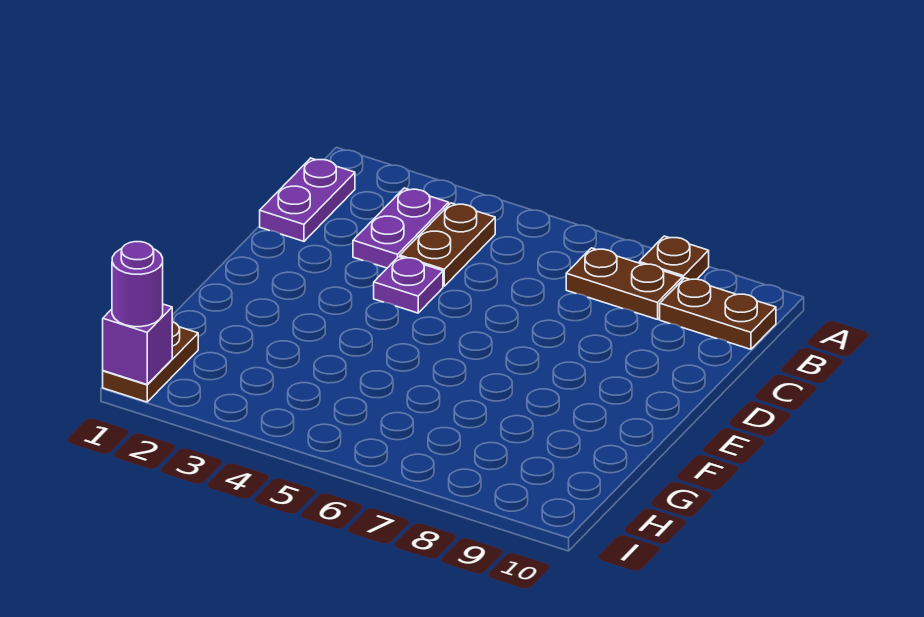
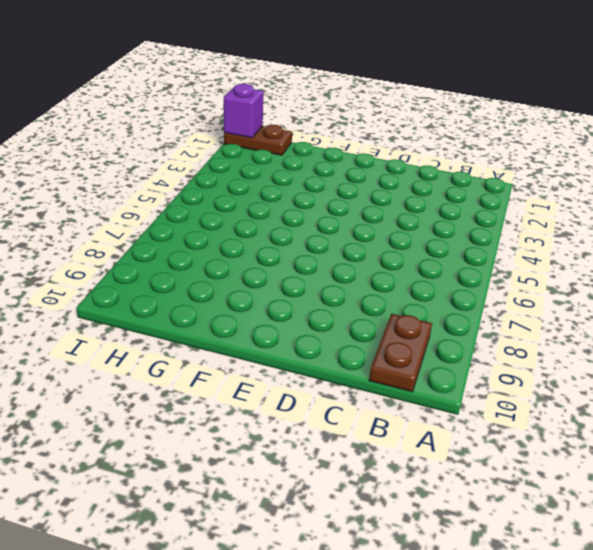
none -> brown 1x1 plate [639,236,709,280]
none -> purple 1x2 plate [260,158,355,241]

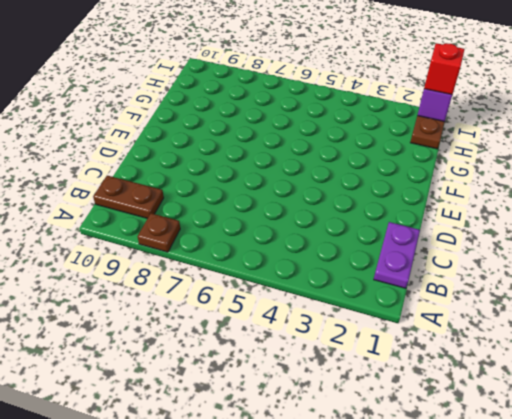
red 1x1 brick [424,43,465,95] -> purple 1x1 round brick [112,242,163,327]
none -> purple 1x2 plate [353,188,449,268]
none -> brown 1x2 plate [400,203,495,286]

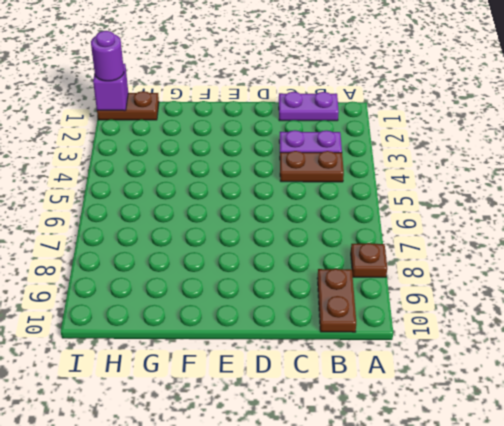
none -> brown 1x2 plate [566,248,682,319]
none -> purple 1x1 plate [374,257,443,313]

